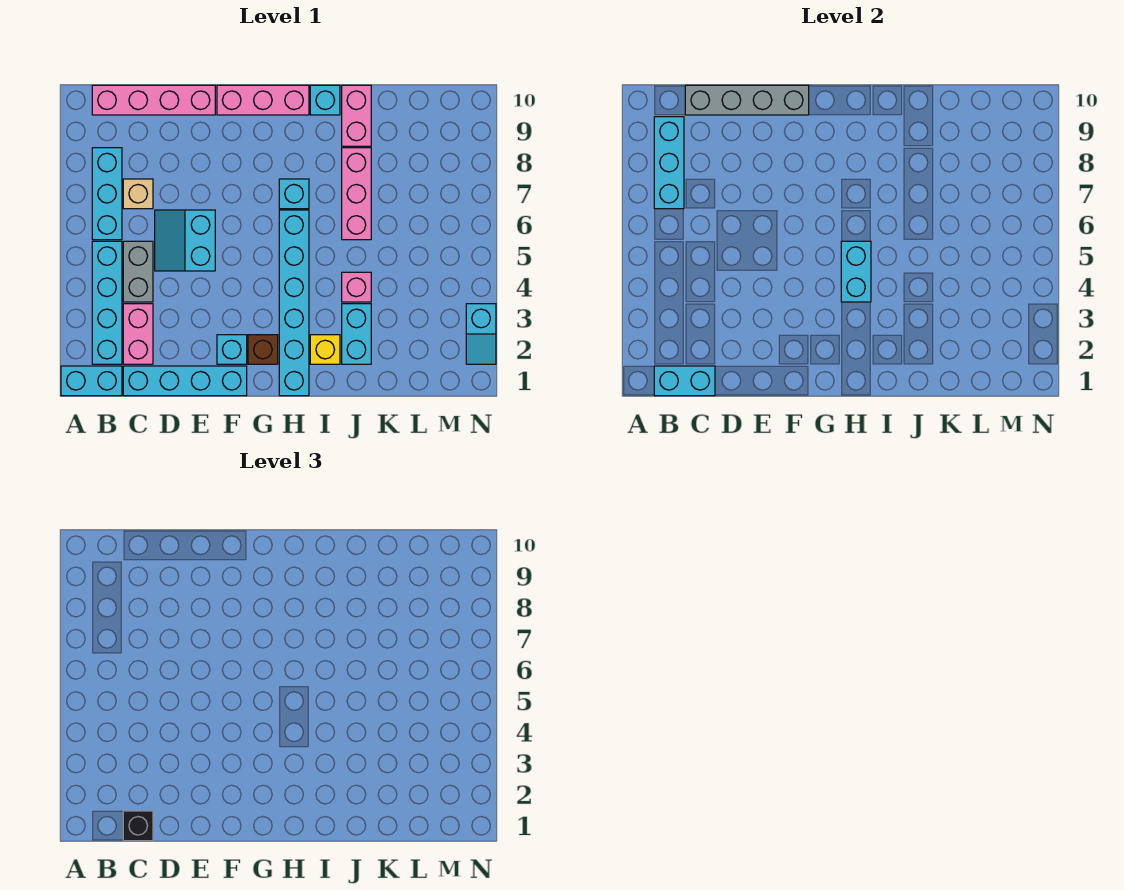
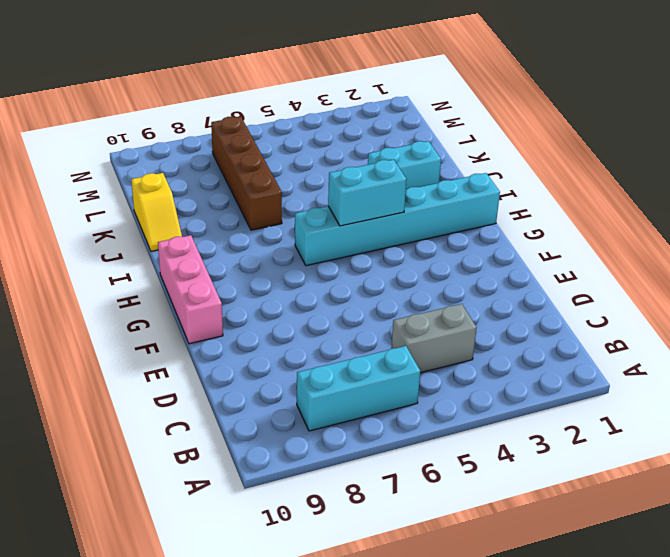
brown 1x4 brick [211,117,282,230] -> pink 1x3 brick [342,148,371,240]
yellow 1x2 slope [131,173,182,251] -> pink 1x2 brick [342,85,371,146]
none -> cyan 1x2 brick [61,366,122,396]
none -> cyan 1x4 brick [92,241,122,364]
none -> pink 1x4 brick [92,85,215,115]

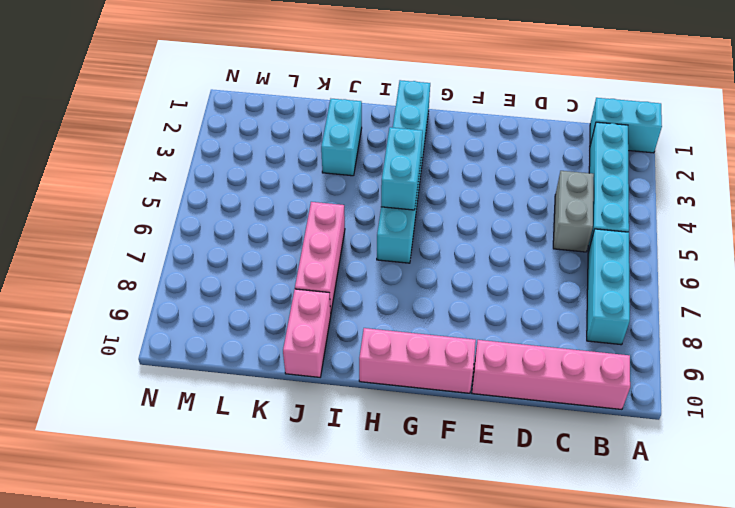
none -> cyan 1x4 brick [123,366,247,396]
none -> pink 1x2 brick [123,304,153,364]
none -> tan 1x1 brick [123,179,153,209]

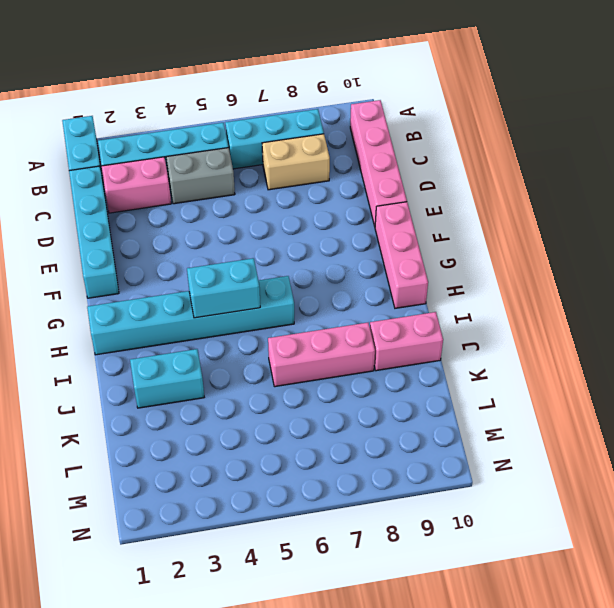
tan 1x2 brick [262,134,330,190] -> tan 1x1 brick [123,179,153,209]
none -> cyan 2x2 slope [155,210,215,271]
none -> cyan 1x1 brick [217,335,247,364]
none -> brown 1x1 brick [248,335,278,364]

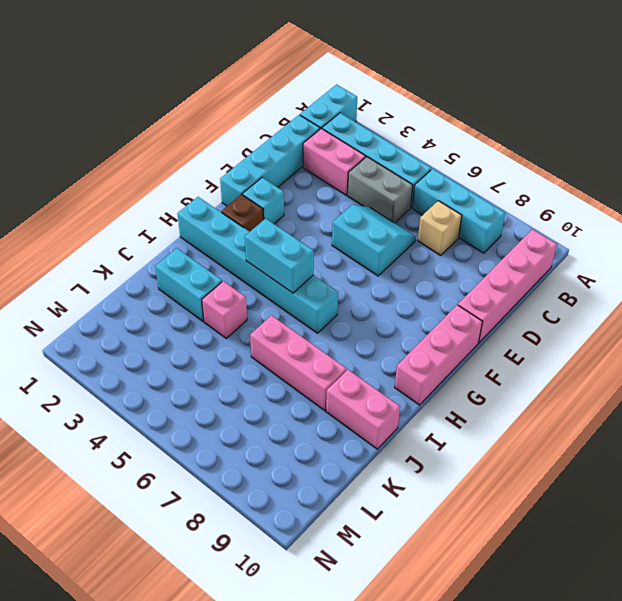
none -> cyan 1x1 brick [279,179,309,209]
none -> yellow 1x1 brick [310,335,340,364]
none -> cyan 1x1 brick [310,85,340,115]

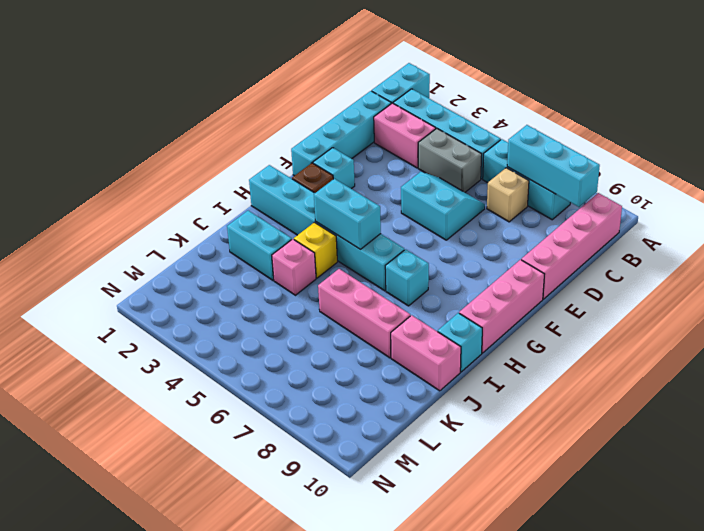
yellow 1x1 brick [294,222,337,278] -> yellow 1x1 brick moved to [310,335,340,364]
none -> cyan 1x2 slope [466,304,496,364]
none -> cyan 1x2 brick [654,366,715,396]
none -> grey 1x4 brick [685,85,809,115]

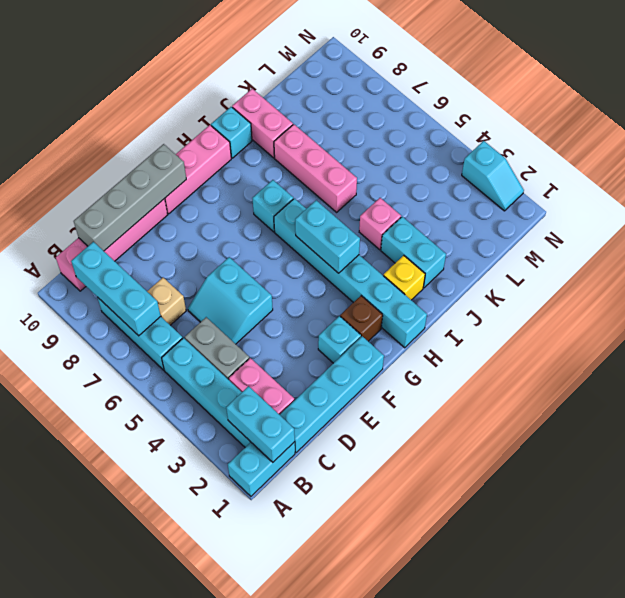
cyan 1x2 brick [226,386,295,462] -> cyan 1x2 brick turned to [654,366,715,396]
none -> black 1x1 brick [123,811,153,841]

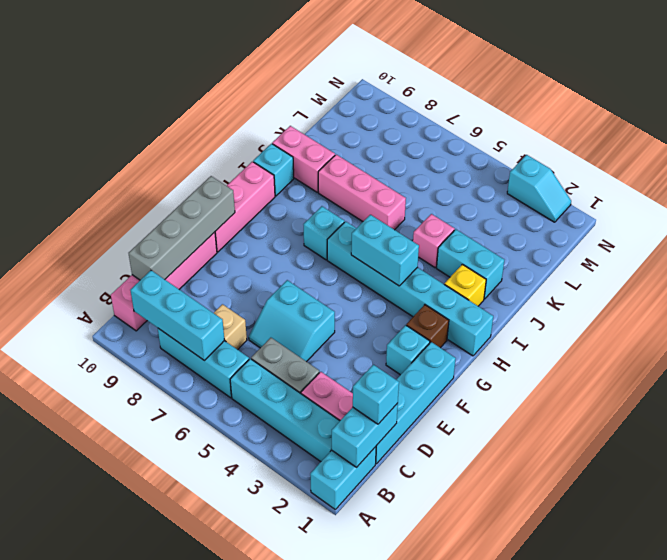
cyan 1x1 brick [353,365,399,424] -> black 1x1 brick [123,811,153,841]

